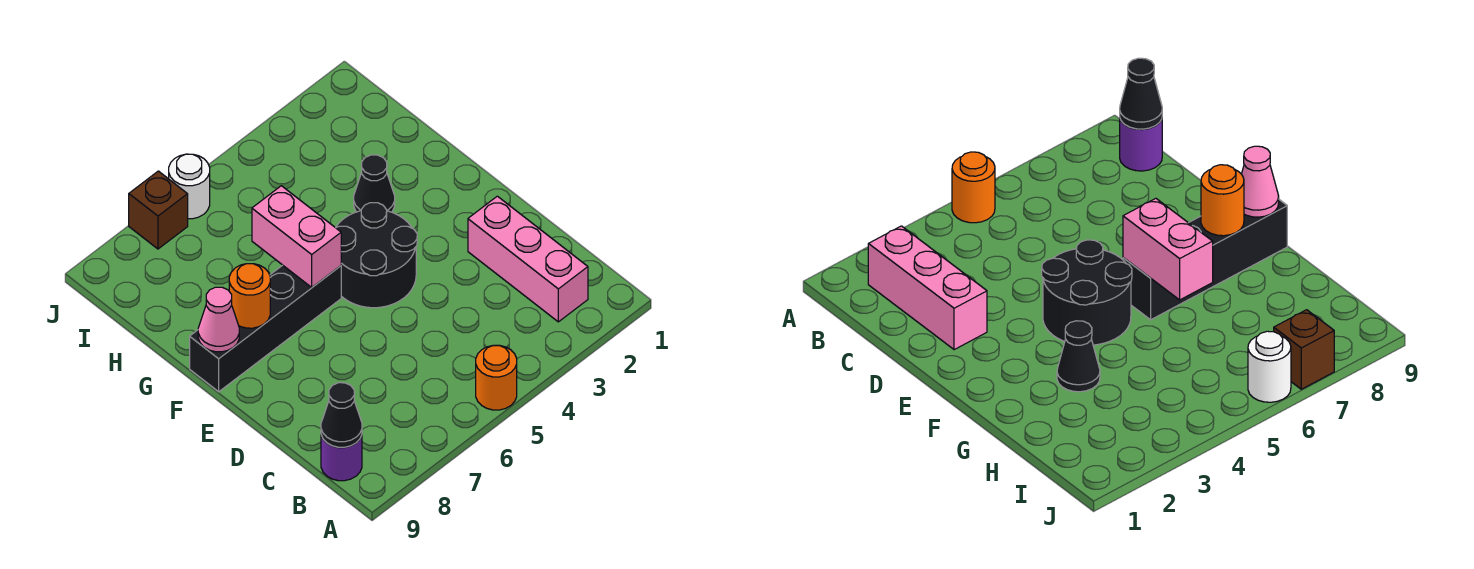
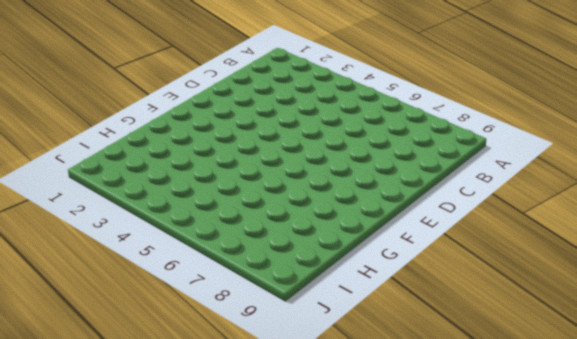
none -> orange 1x1 round brick [476,345,517,410]
none -> pink 1x3 brick [468,196,588,322]
none -> purple 1x1 round brick [321,435,362,481]

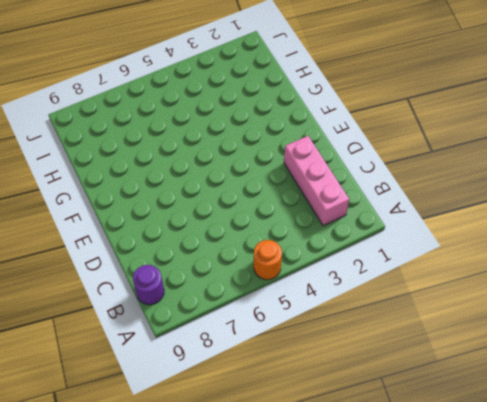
none -> black 2x2 round brick [336,203,417,308]
none -> black 1x4 brick [190,265,341,392]
none -> black 1x1 cone [354,155,395,212]

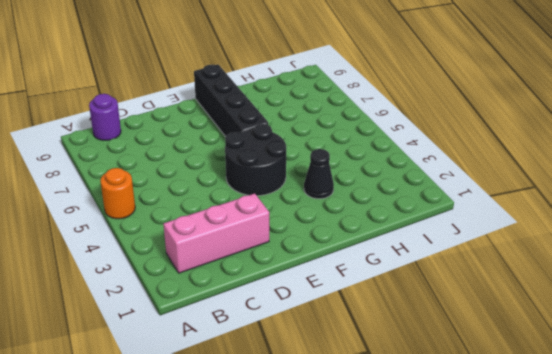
none -> white 1x1 round brick [169,154,210,219]
none -> brown 1x1 brick [129,171,188,249]
none -> black 1x1 cone [321,383,362,447]

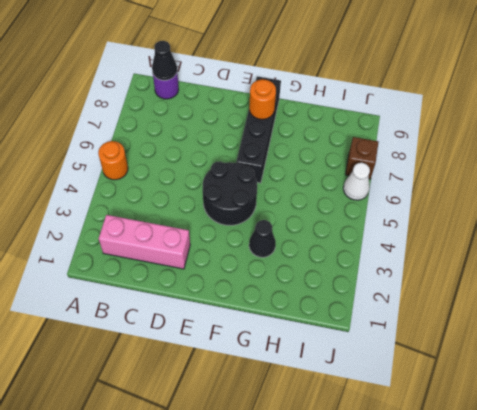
white 1x1 cone [343,163,370,200] -> white 1x1 round brick [169,154,210,219]
none -> pink 1x2 brick [252,186,341,287]
none -> pink 1x1 cone [198,287,239,352]

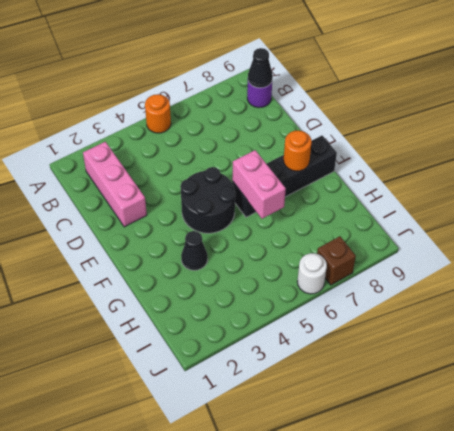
none -> pink 1x1 cone [198,287,239,352]

